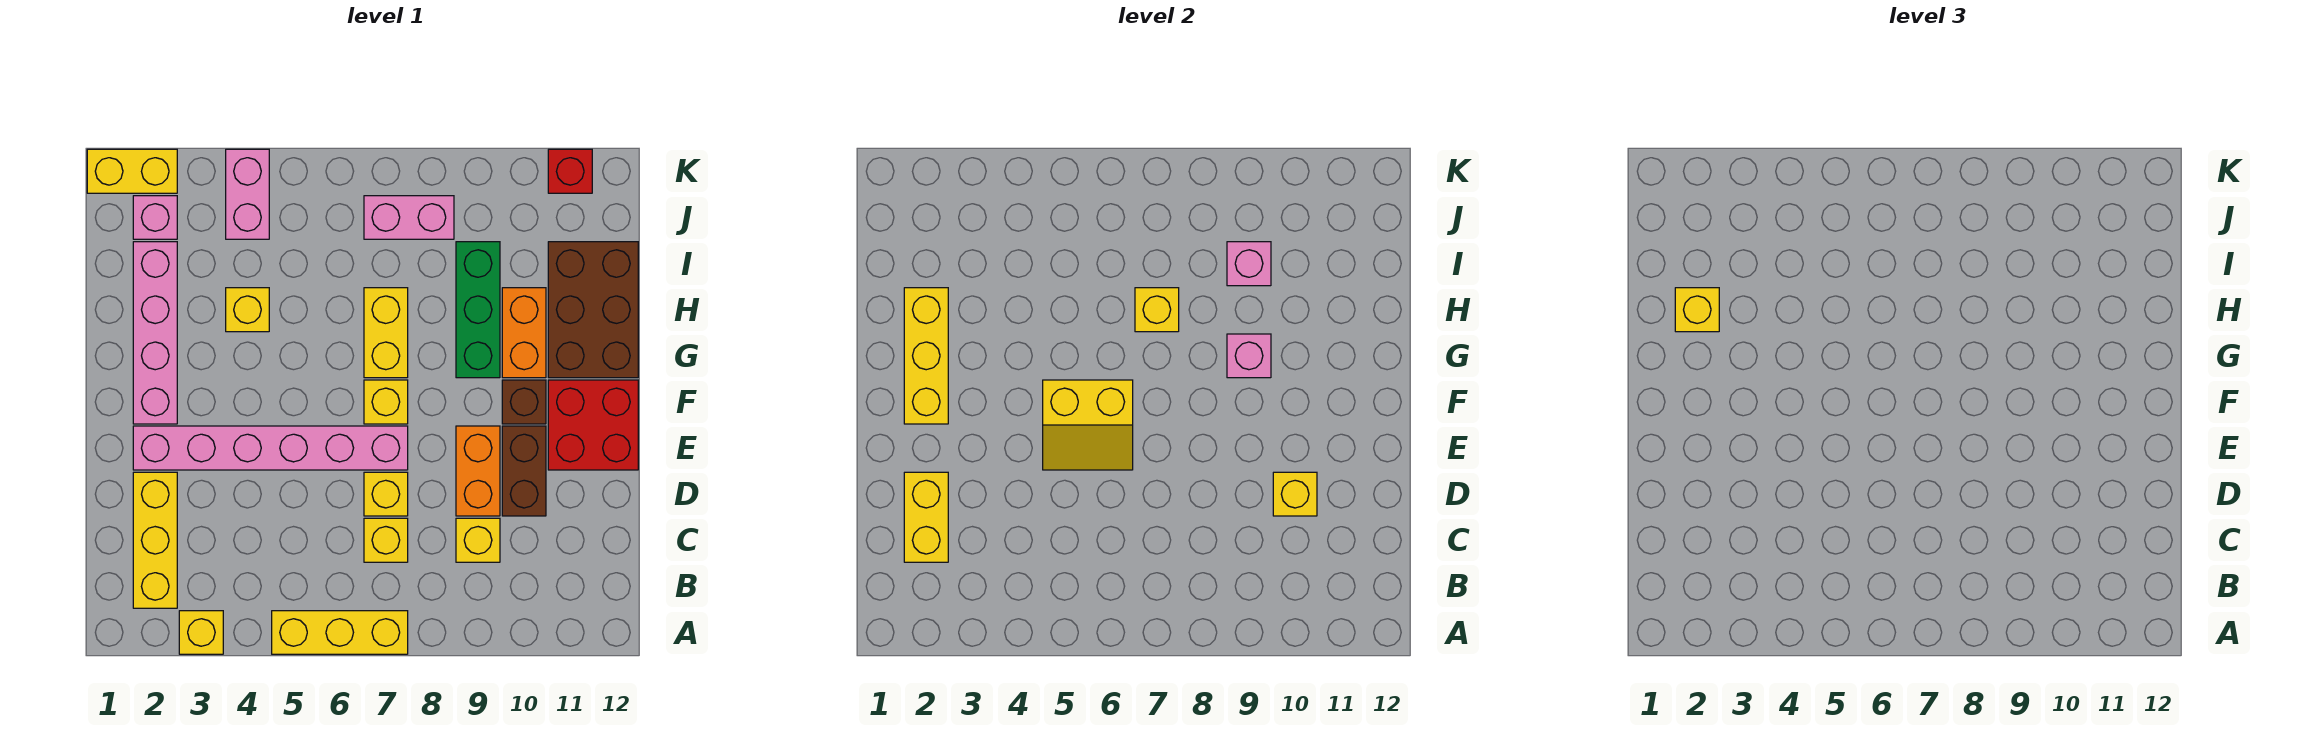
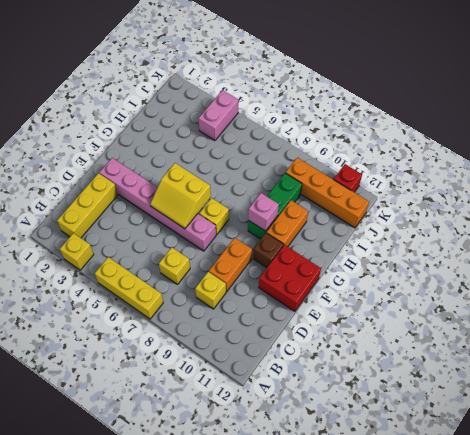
orange 1x4 brick [286,158,369,228] -> none
none -> yellow 1x1 brick [364,472,408,516]
none -> brown 1x2 brick [502,426,546,516]
none -> pink 1x4 brick [133,242,177,424]
none -> yellow 1x2 brick [364,288,408,378]

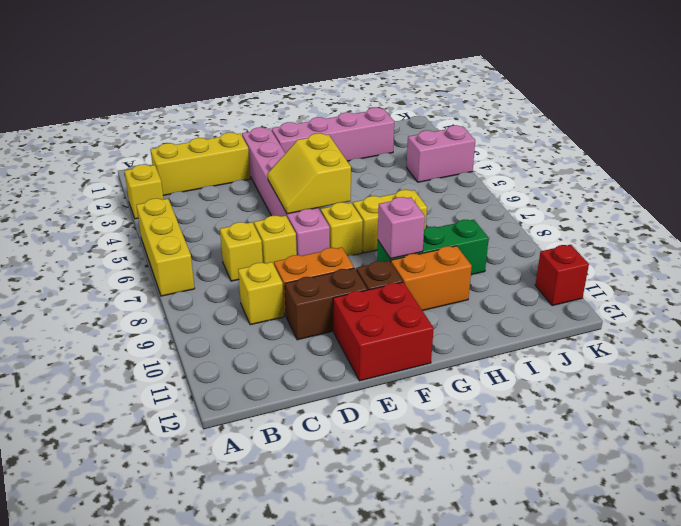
none -> brown 2x3 brick [548,242,638,378]
none -> yellow 1x1 brick [226,288,269,332]
none -> pink 1x1 brick [133,196,177,239]
none -> pink 1x2 brick [364,196,454,239]

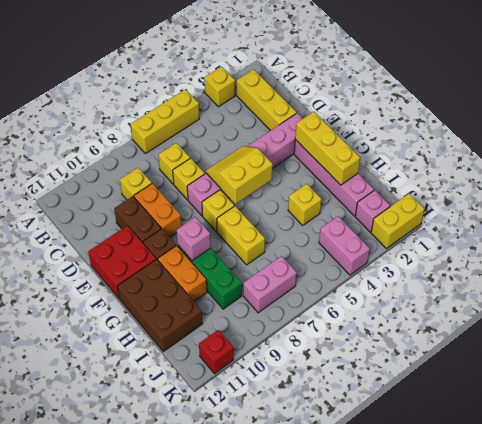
none -> yellow 1x2 brick [904,472,948,562]
none -> yellow 1x1 brick [1273,472,1317,516]
none -> yellow 1x1 brick [1135,288,1179,332]
none -> pink 1x1 brick [1227,242,1271,286]

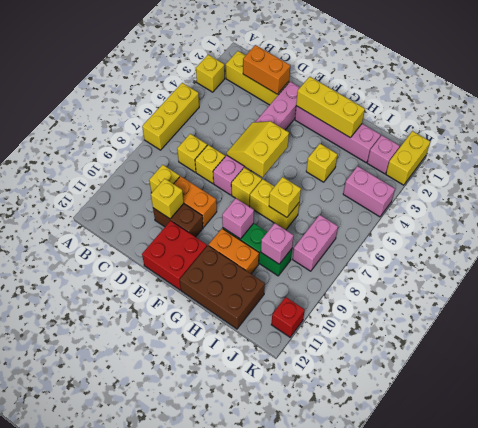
orange 1x2 brick [243,45,290,94] -> yellow 1x2 brick [904,472,948,562]
none -> brown 1x1 brick [502,380,546,424]
none -> yellow 1x1 brick [1675,288,1719,332]

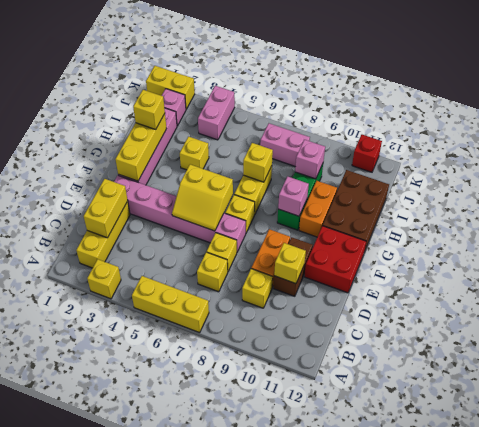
none -> brown 1x1 brick [502,380,546,424]

